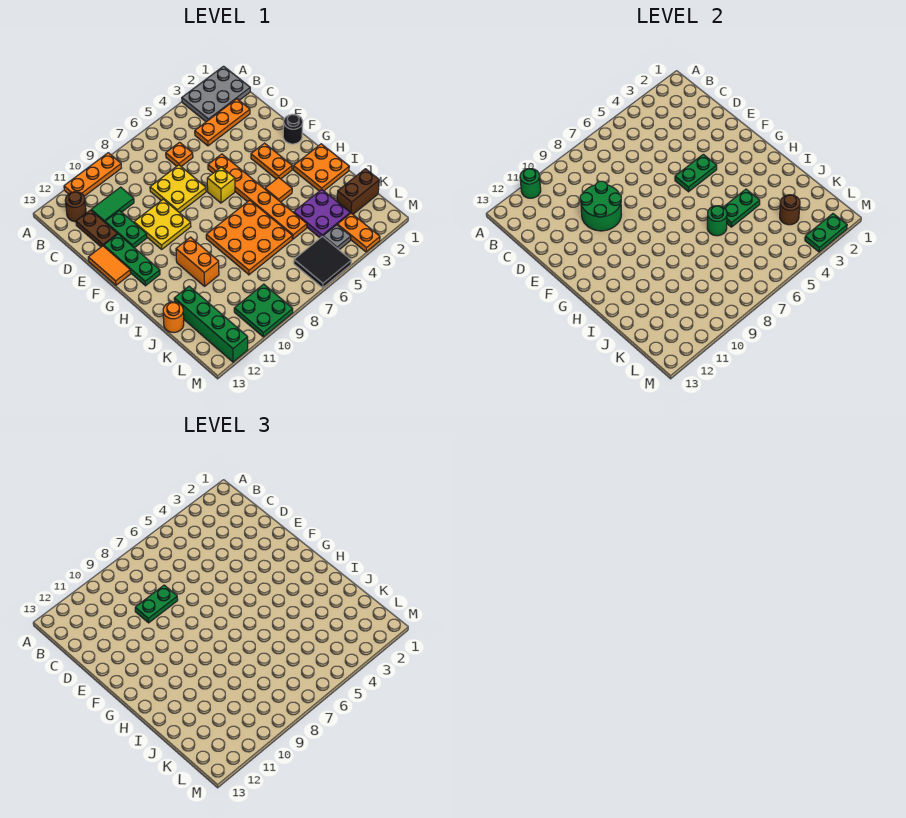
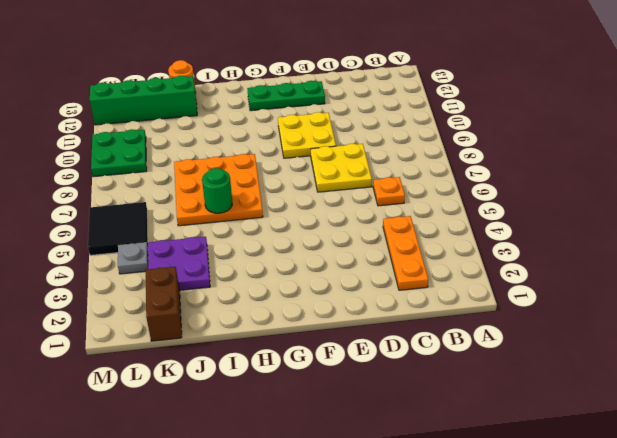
none -> grey 2x3 plate [182,66,250,122]
none -> orange 1x3 plate [64,153,121,196]
none -> brown 1x1 round brick [65,192,86,222]
none -> green 1x2 tile [91,187,134,222]

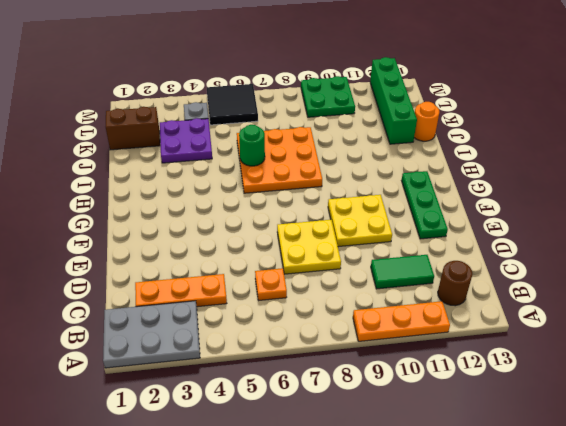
none -> brown 1x2 plate [76,210,117,247]
none -> green 1x2 plate [105,210,147,248]
none -> orange 1x6 plate [208,154,307,239]
none -> orange 1x2 tile [88,246,131,285]

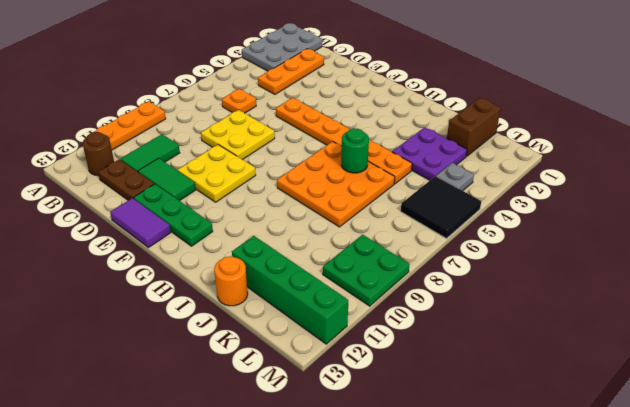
green 1x2 tile [138,158,195,201] -> green 1x2 plate [105,210,147,248]
purple 1x2 tile [110,198,171,248] -> orange 1x2 tile [88,246,131,285]
none -> black 1x1 round brick [283,114,303,144]
none -> orange 1x2 plate [251,143,292,179]
none -> yellow 1x1 brick [207,167,235,203]
none -> orange 2x2 plate [293,144,349,191]

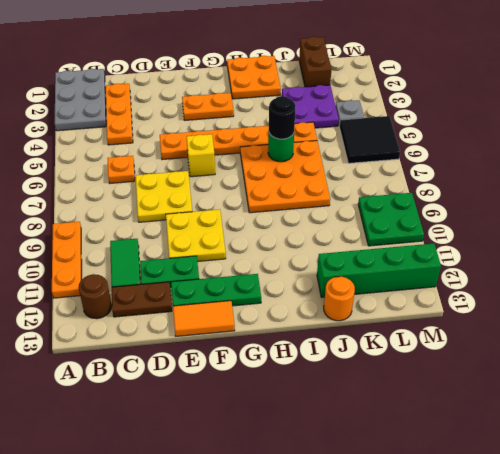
black 1x1 round brick [269,96,296,139] -> black 1x1 round brick moved to [283,114,303,144]
none -> orange 1x1 tile [265,177,292,202]
none -> orange 1x2 brick [176,237,219,286]
none -> orange 1x2 plate [337,213,380,252]
none -> green 1x1 round brick [520,169,541,198]

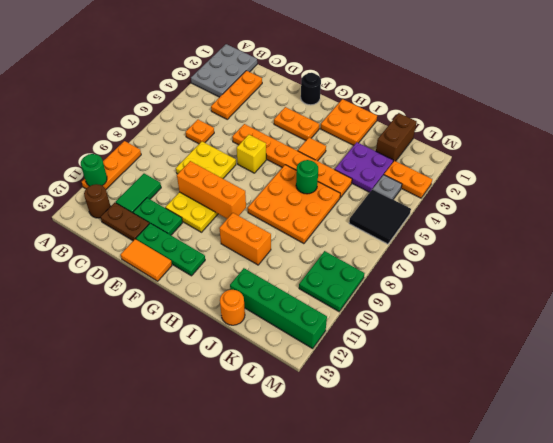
orange 1x3 brick [177,161,246,219] -> green 2x2 round brick [580,181,621,231]
none -> green 1x2 plate [675,154,717,192]
none -> green 1x2 plate [723,189,760,227]
none -> brown 1x1 round brick [780,195,800,225]
none -> green 1x2 plate [805,214,847,252]

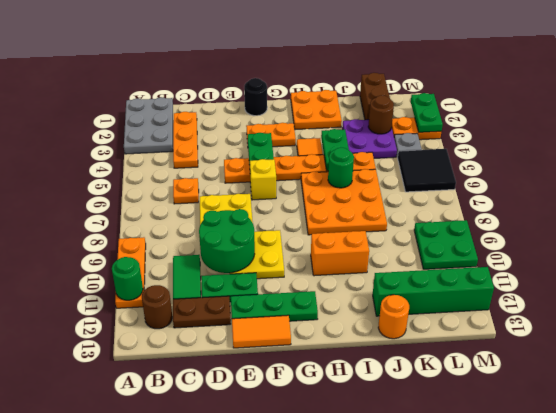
none -> green 1x2 plate [135,585,178,623]

